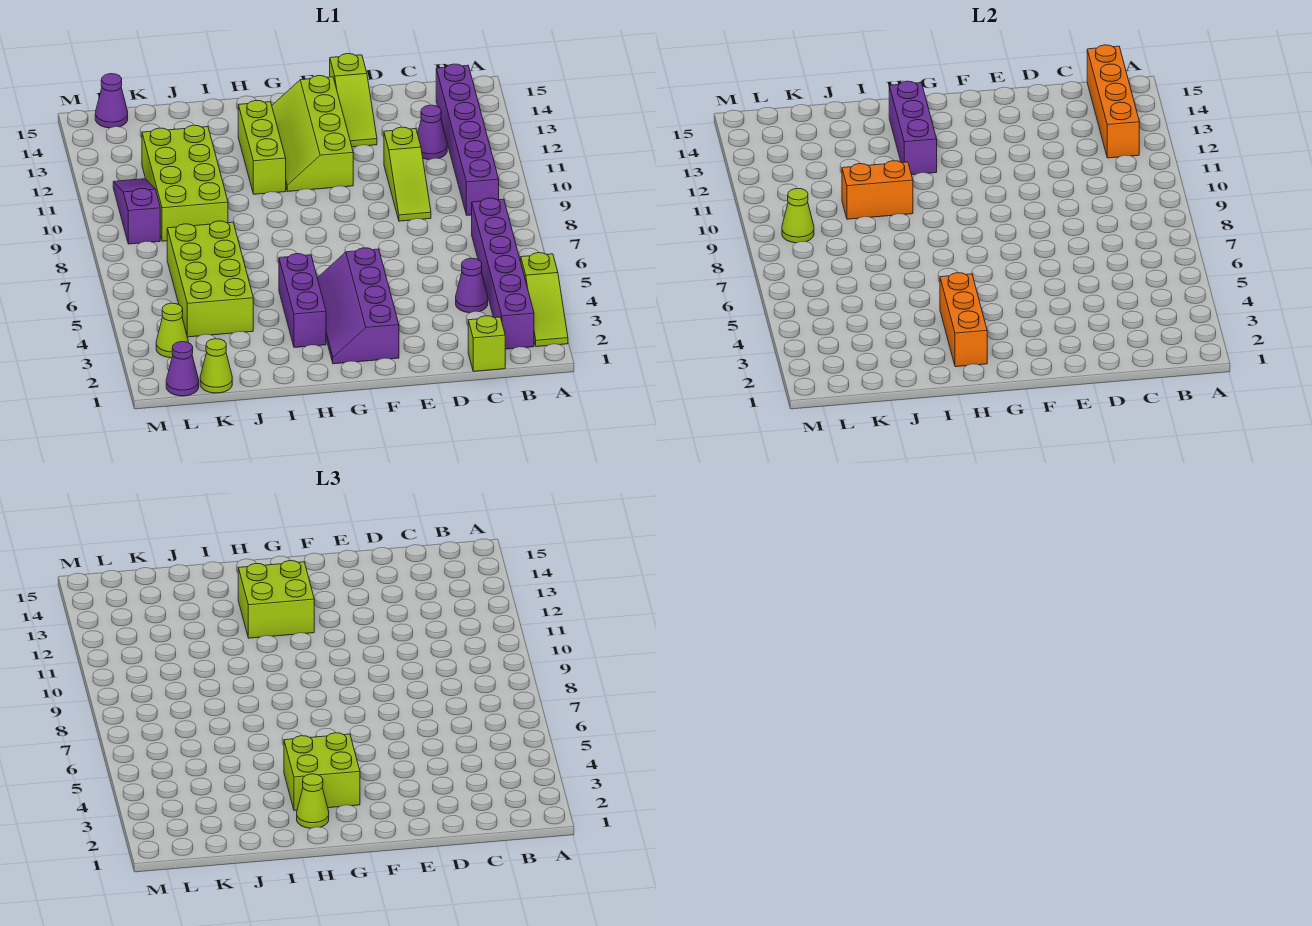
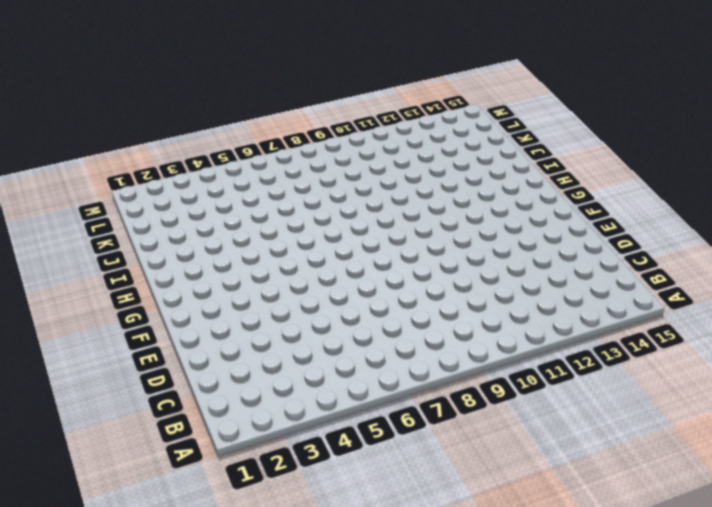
none -> lime 1x3 slope [521,253,568,347]
none -> purple 1x6 brick [472,198,534,349]
none -> purple 1x6 brick [436,64,499,215]

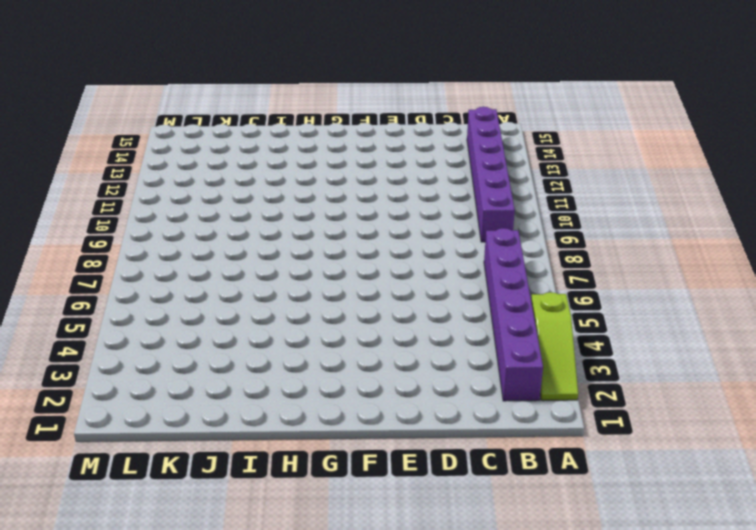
none -> lime 1x1 brick [468,316,505,371]
none -> purple 1x1 cone [456,258,488,313]
none -> purple 1x1 cone [418,105,447,160]

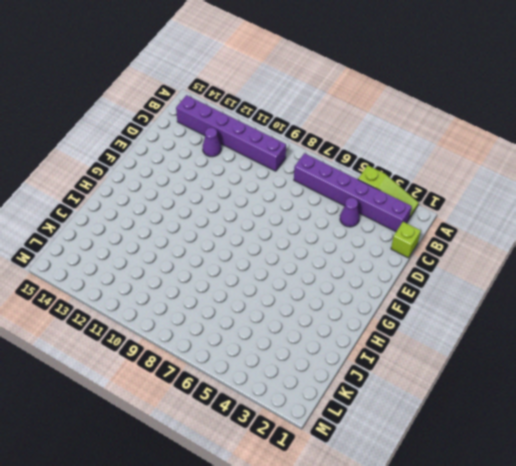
none -> lime 1x3 slope [384,127,431,221]
none -> lime 1x3 slope [330,54,377,147]
none -> purple 2x4 slope [317,248,399,364]

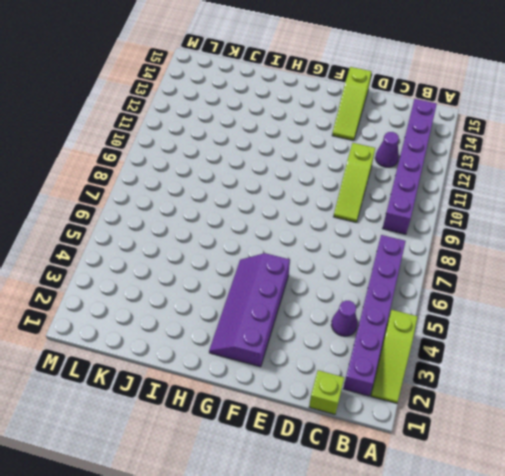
none -> lime 2x4 slope [272,76,353,192]
none -> purple 1x3 brick [279,254,326,348]
none -> lime 1x3 brick [238,100,286,194]

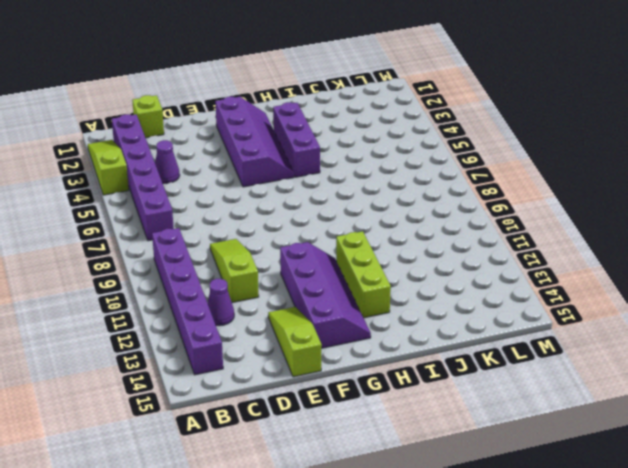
purple 2x4 slope [280,242,371,348] -> lime 2x4 slope [272,76,353,192]
none -> lime 2x4 brick [167,221,253,337]
none -> lime 2x4 brick [142,125,228,241]
none -> lime 1x1 cone [200,339,232,393]

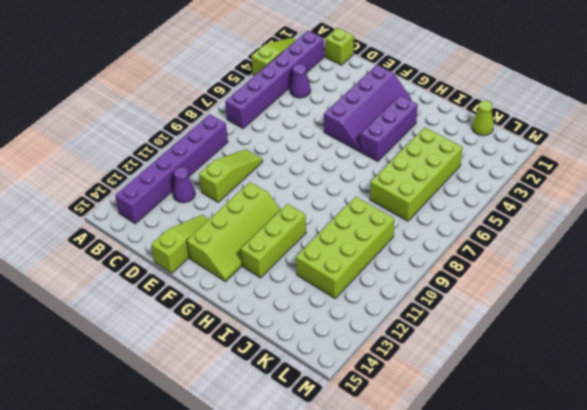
none -> purple 1x1 cone [166,342,199,396]
none -> lime 1x1 cone [156,303,188,358]
none -> purple 1x3 slope [113,179,160,244]

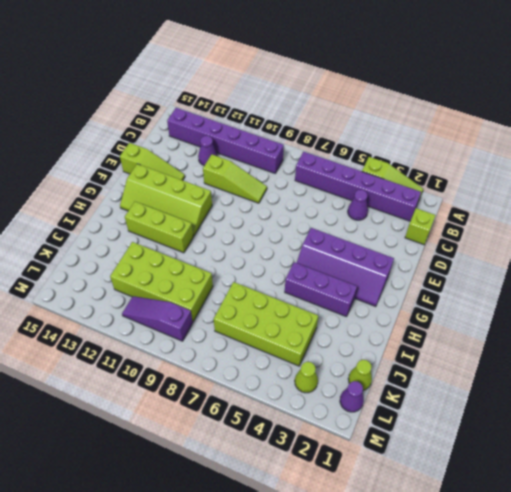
none -> purple 1x1 cone [95,74,128,128]
none -> orange 1x4 brick [1087,45,1139,158]
none -> orange 1x3 brick [940,273,987,367]

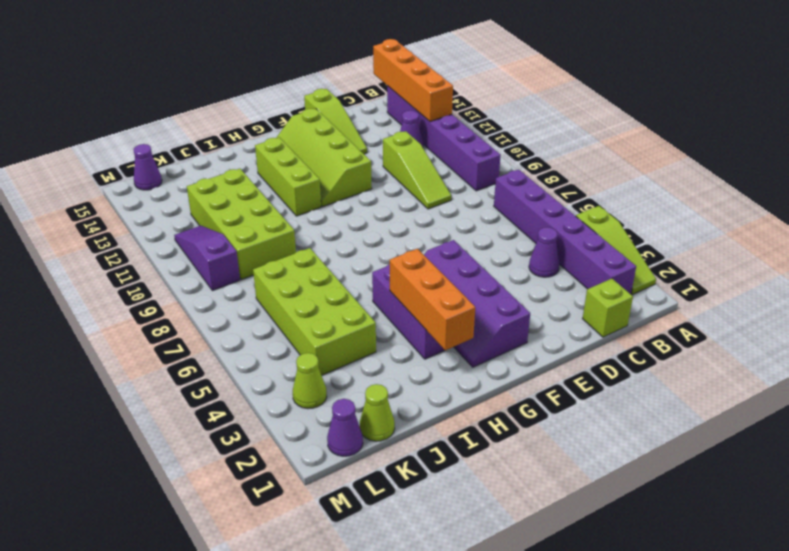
none -> purple 1x3 brick [889,81,937,175]
none -> orange 1x2 brick [842,161,913,219]
none -> lime 1x1 cone [782,189,814,243]

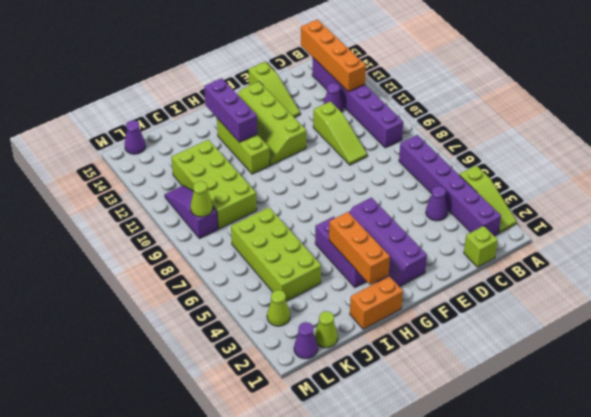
orange 1x2 brick [350,276,403,329] -> orange 1x2 brick moved to [842,161,913,219]
none -> lime 2x2 brick [284,733,360,811]
none -> lime 2x2 brick [238,561,314,638]
none -> lime 1x1 cone [297,774,329,828]

